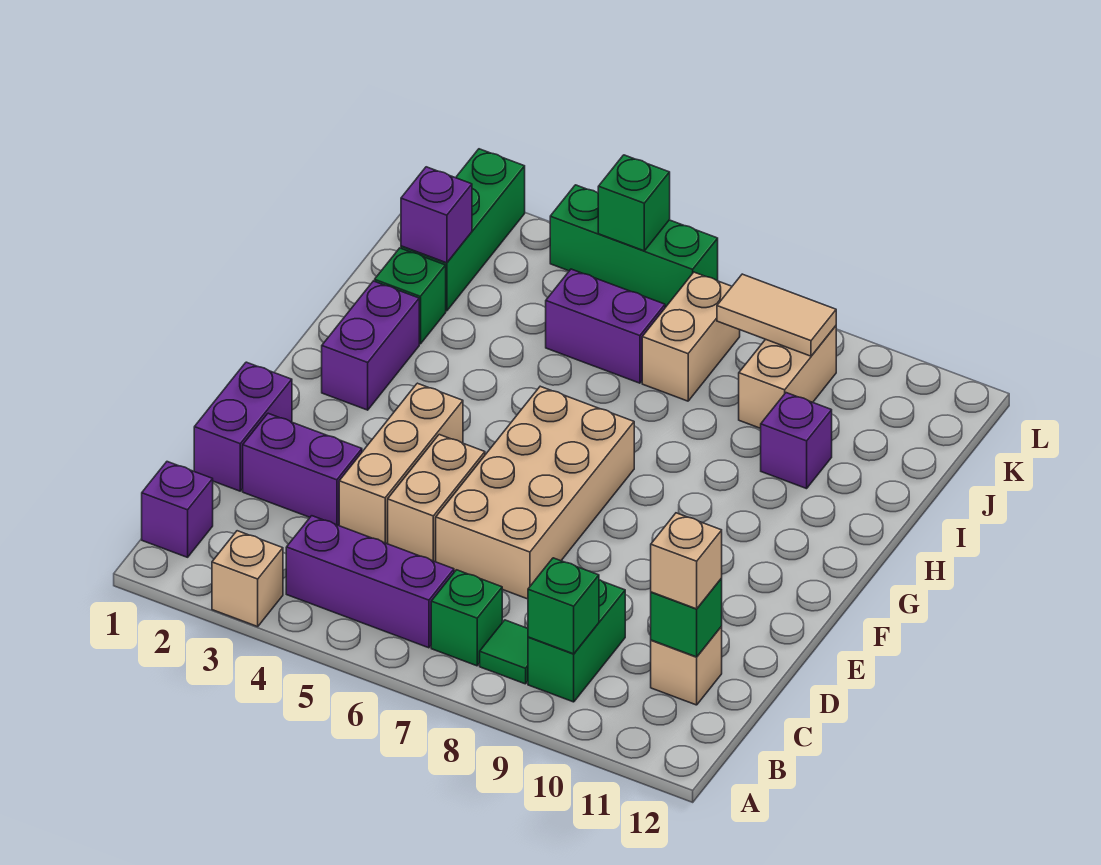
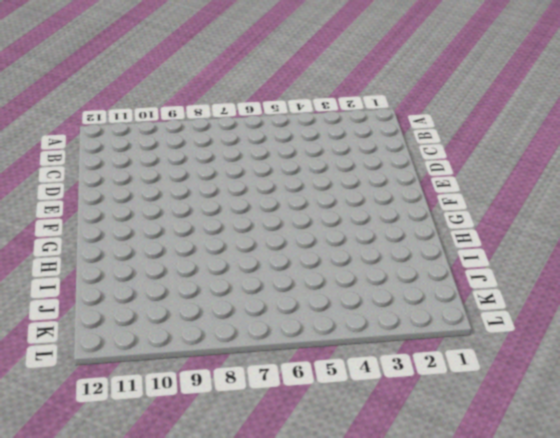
none -> tan 1x1 brick [212,531,283,627]
none -> purple 1x1 brick [142,462,213,557]
none -> purple 1x3 brick [286,516,454,648]

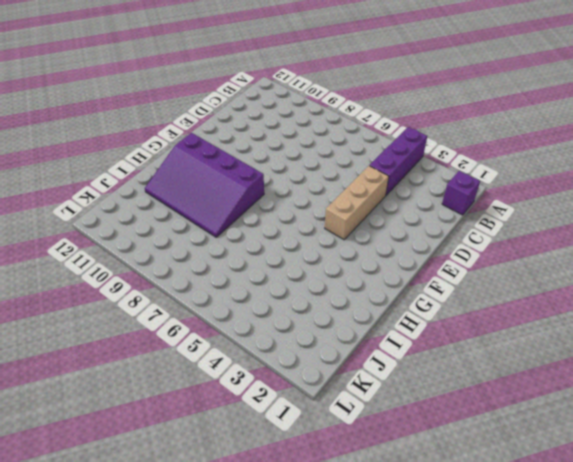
purple 1x3 brick [370,127,427,195] -> purple 1x3 brick turned to [286,516,454,648]
purple 3x4 slope [145,133,264,237] -> purple 1x1 brick [761,393,832,489]
none -> tan 1x1 brick [212,531,283,627]
none -> green 1x1 brick [431,570,502,666]
none -> green 1x1 tile [480,620,528,684]

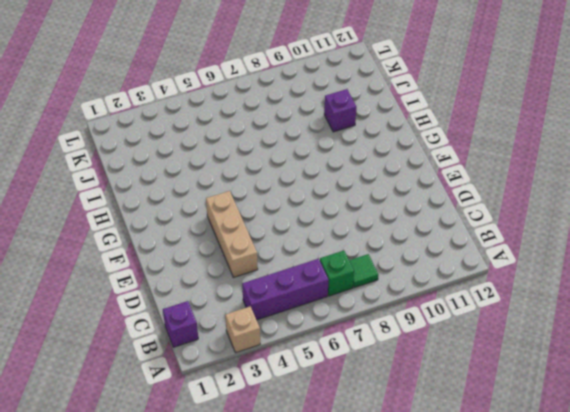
none -> green 1x2 brick [528,580,625,702]
none -> tan 1x1 brick [651,626,722,705]
none -> purple 1x2 brick [194,362,292,491]

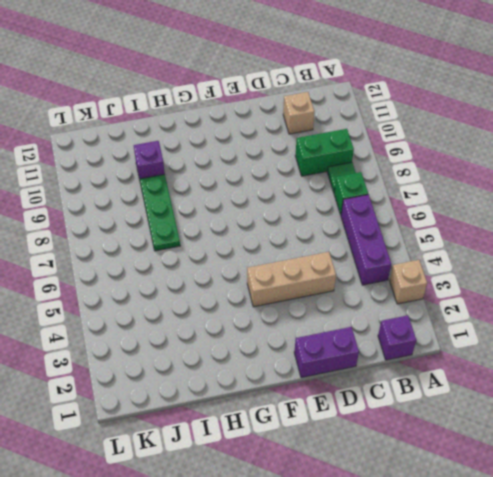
green 1x3 plate [140,174,180,251] -> none
none -> purple 1x2 brick [243,413,362,526]
none -> tan 1x2 brick [388,435,485,562]
none -> tan 2x4 brick [435,386,634,599]

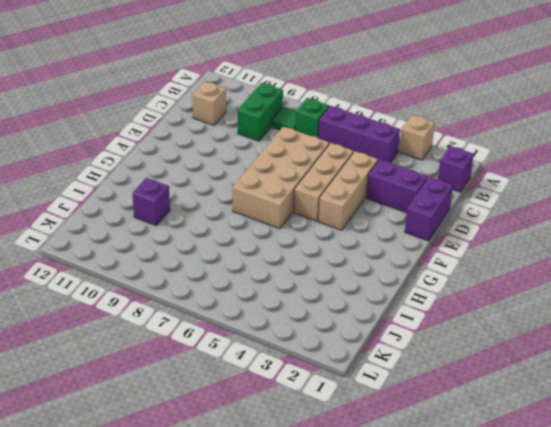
tan 1x3 brick [294,143,353,221] -> tan 1x2 brick [388,435,485,562]
none -> purple 1x2 brick [322,281,419,410]
none -> green 1x1 brick [375,248,446,344]
none -> green 1x3 brick [401,149,525,311]

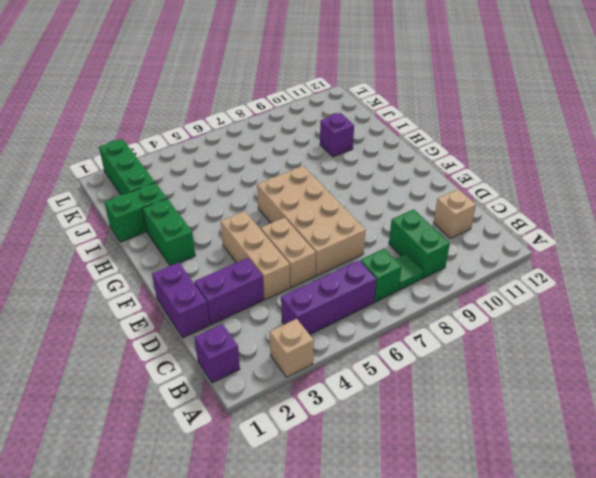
green 1x2 brick [143,199,195,266] -> purple 1x2 brick [322,281,419,410]
green 1x2 brick [104,183,167,242] -> green 1x1 brick [375,248,446,344]
none -> purple 1x2 brick [546,269,665,383]
none -> tan 1x2 brick [642,272,740,401]
none -> tan 1x2 brick [739,326,836,428]

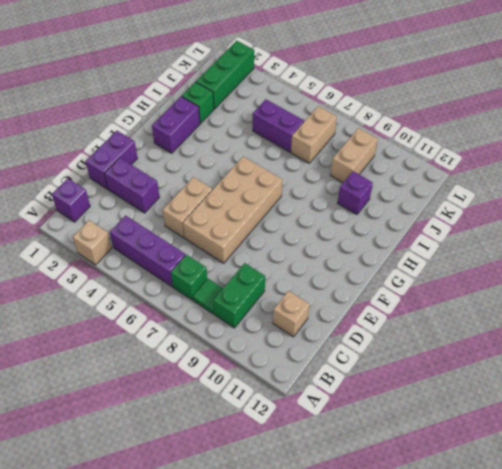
none -> tan 1x3 brick [339,383,463,544]
none -> green 1x3 brick [550,185,718,307]
none -> green 1x1 brick [528,558,599,654]

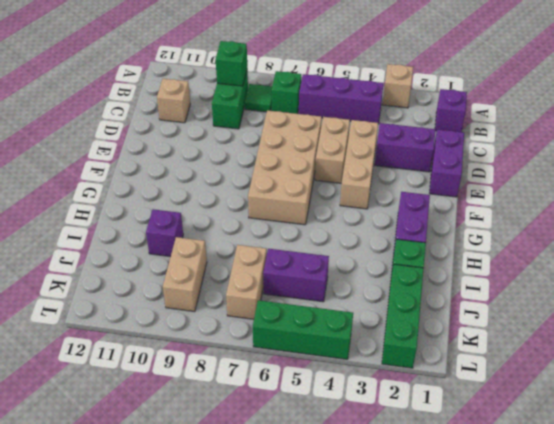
none -> green 1x1 brick [651,579,722,657]
none -> purple 1x1 brick [401,167,472,263]
none -> tan 1x2 tile [717,274,836,356]

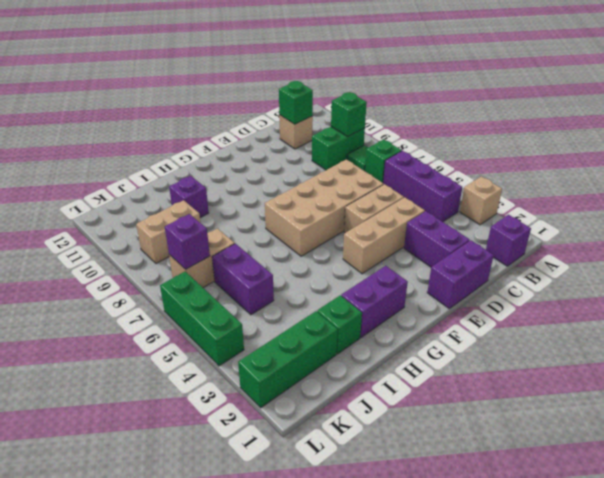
purple 1x1 brick [165,214,210,269] -> purple 1x1 brick moved to [401,167,472,263]
none -> tan 1x2 tile [717,274,836,356]
none -> green 1x1 brick [598,155,670,251]
none -> tan 1x1 brick [651,513,722,609]

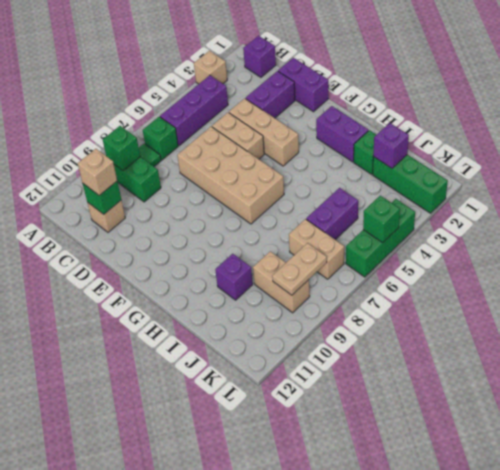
tan 1x2 plate [272,243,327,295] -> tan 1x2 tile [717,274,836,356]

